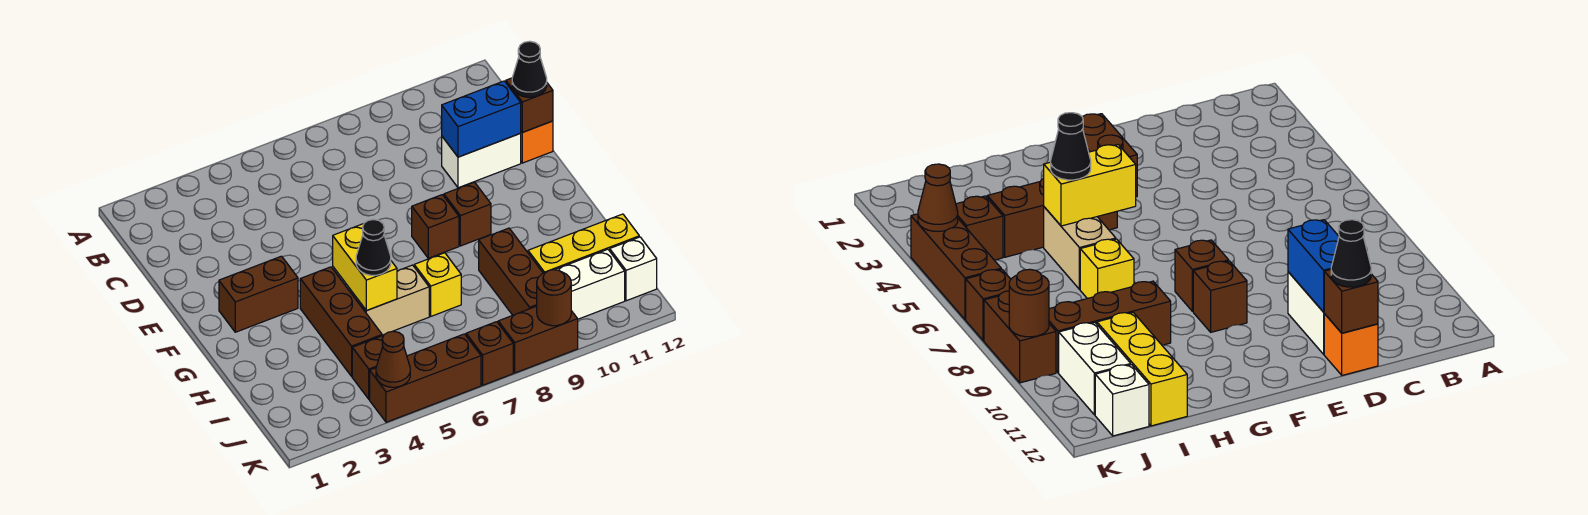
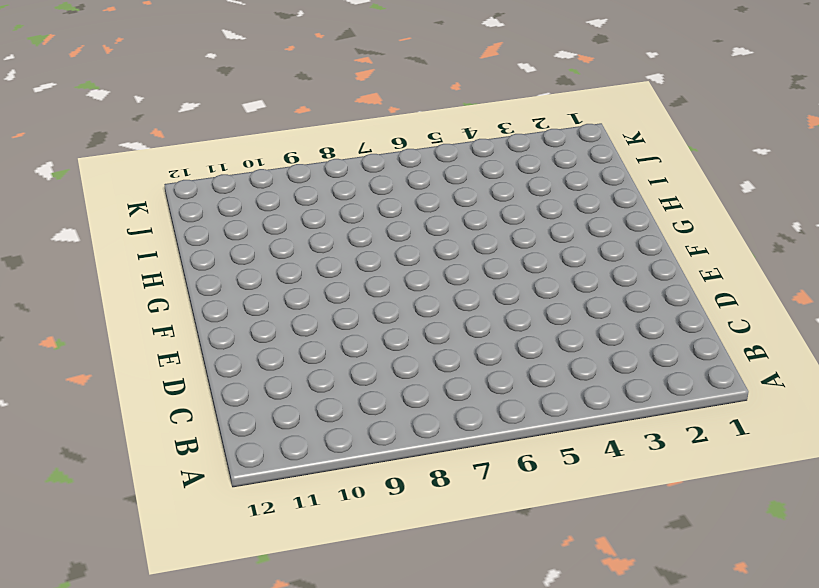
none -> white 1x2 brick [442,134,521,188]
none -> orange 1x1 brick [520,121,553,163]
none -> brown 1x2 brick [219,256,298,332]

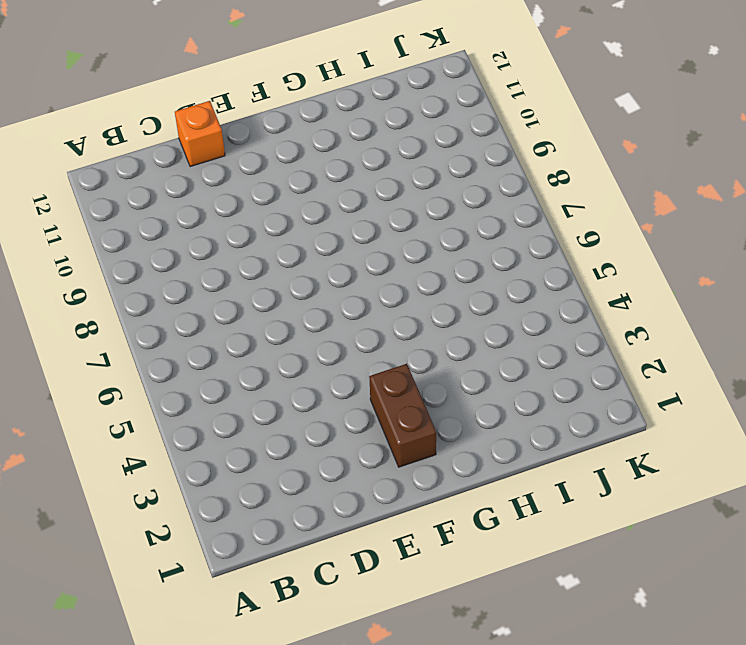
none -> white 1x2 brick [442,134,521,188]
none -> brown 1x1 brick [412,195,459,258]
none -> brown 1x1 brick [444,182,491,246]

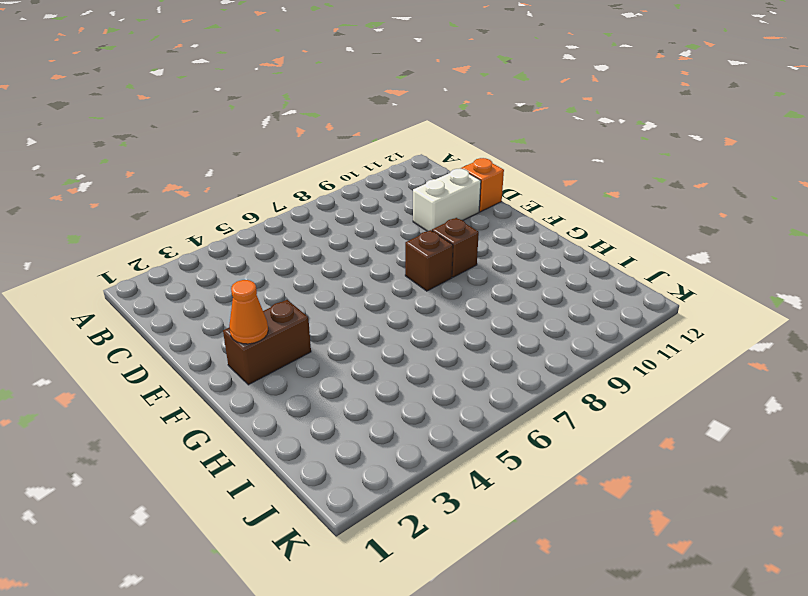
orange 1x1 cone [229,280,268,344] -> none
none -> brown 1x3 brick [300,267,382,376]
none -> tan 1x2 brick [350,265,429,335]
none -> yellow 1x1 brick [414,253,461,316]

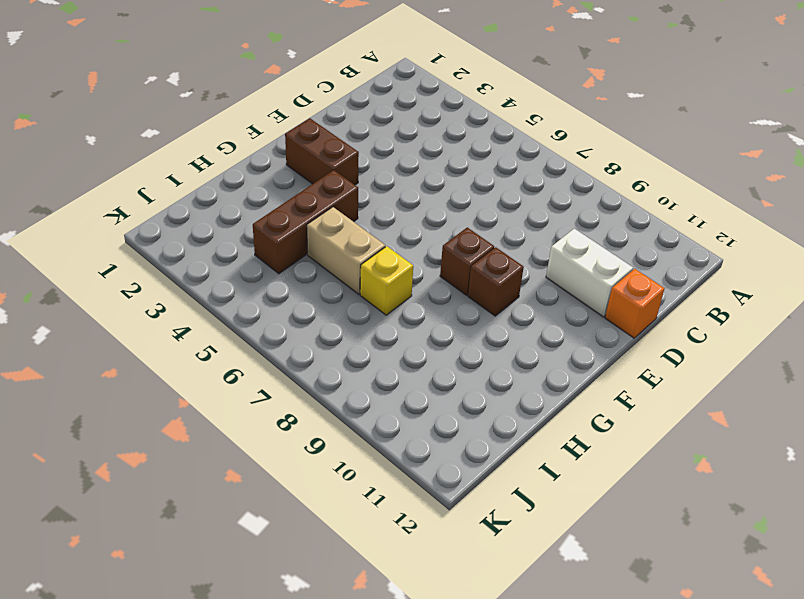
none -> brown 1x3 brick [479,228,543,315]
none -> yellow 1x3 brick [528,214,639,273]
none -> brown 1x1 brick [352,336,383,399]

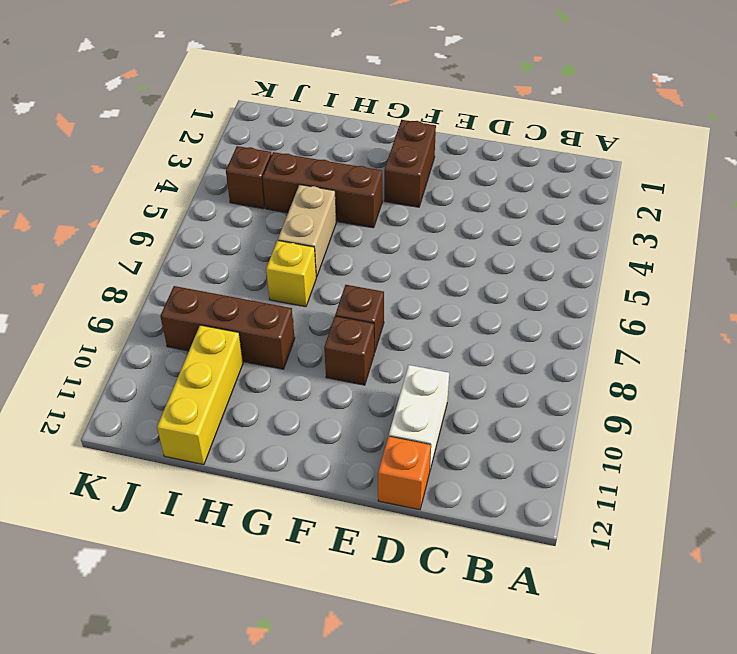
none -> white 1x2 brick [555,249,625,319]
none -> white 1x1 brick [610,237,657,301]
none -> brown 1x3 brick [370,334,481,422]

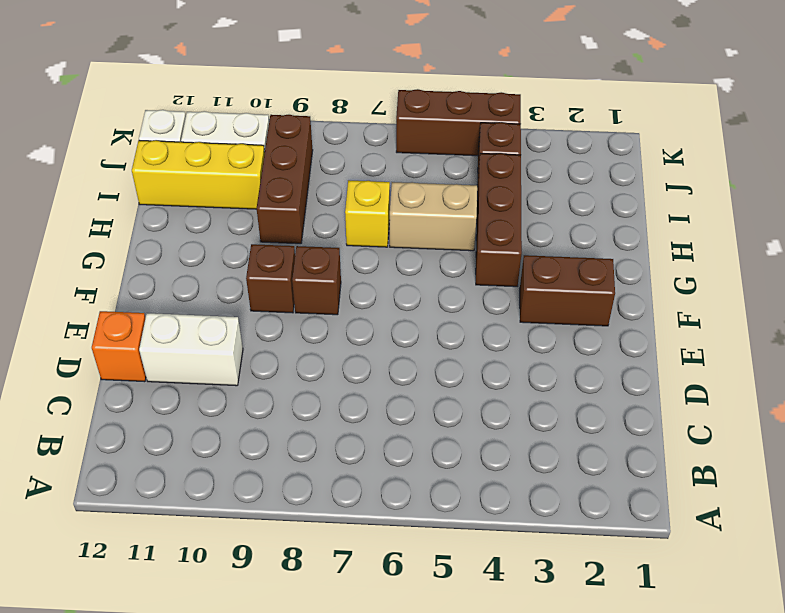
none -> brown 1x1 brick [466,322,513,385]
none -> brown 1x2 brick [498,306,578,373]
none -> blue 1x2 brick [442,81,521,157]

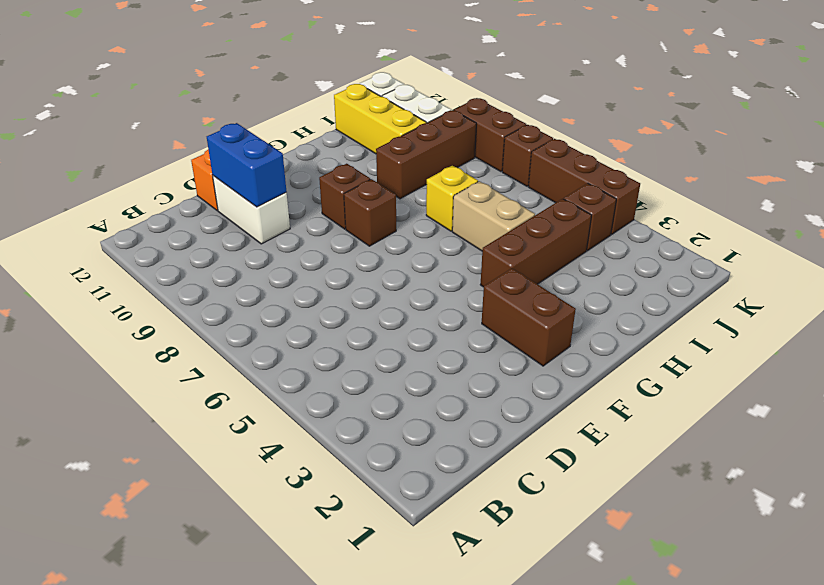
none -> brown 1x1 brick [506,78,553,132]
none -> yellow 1x2 brick [333,224,397,311]
none -> brown 1x1 cone [376,331,410,387]

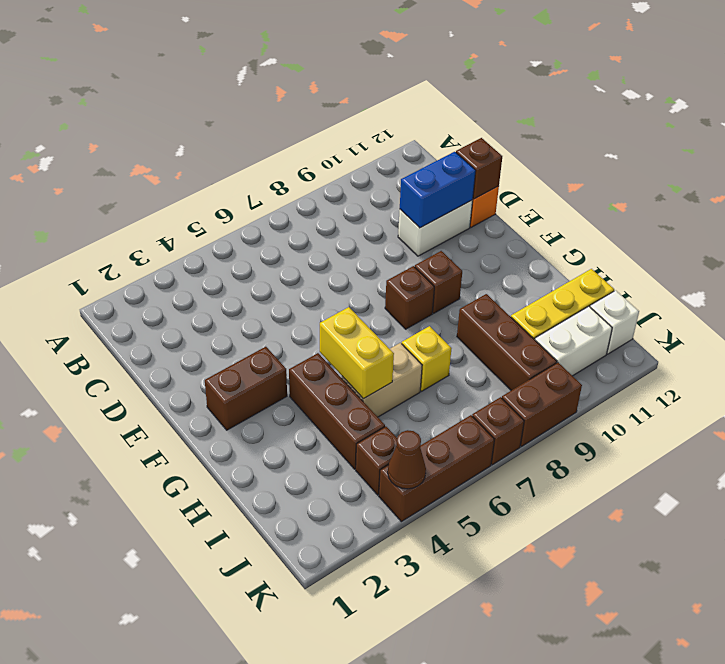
none -> brown 1x1 round brick [537,270,571,326]
none -> black 1x1 cone [512,41,547,97]
none -> black 1x1 cone [356,220,391,275]

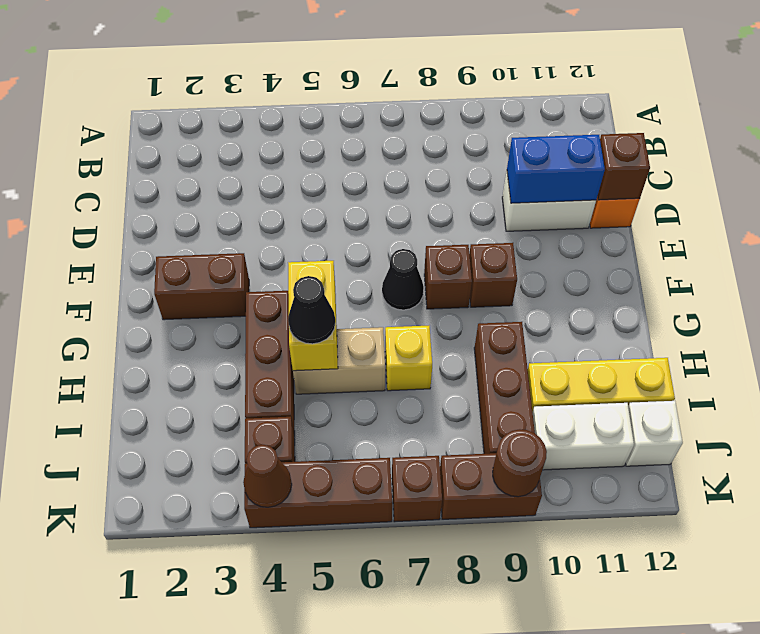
black 1x1 cone [382,249,424,310] -> black 1x1 cone moved to [512,41,547,97]

